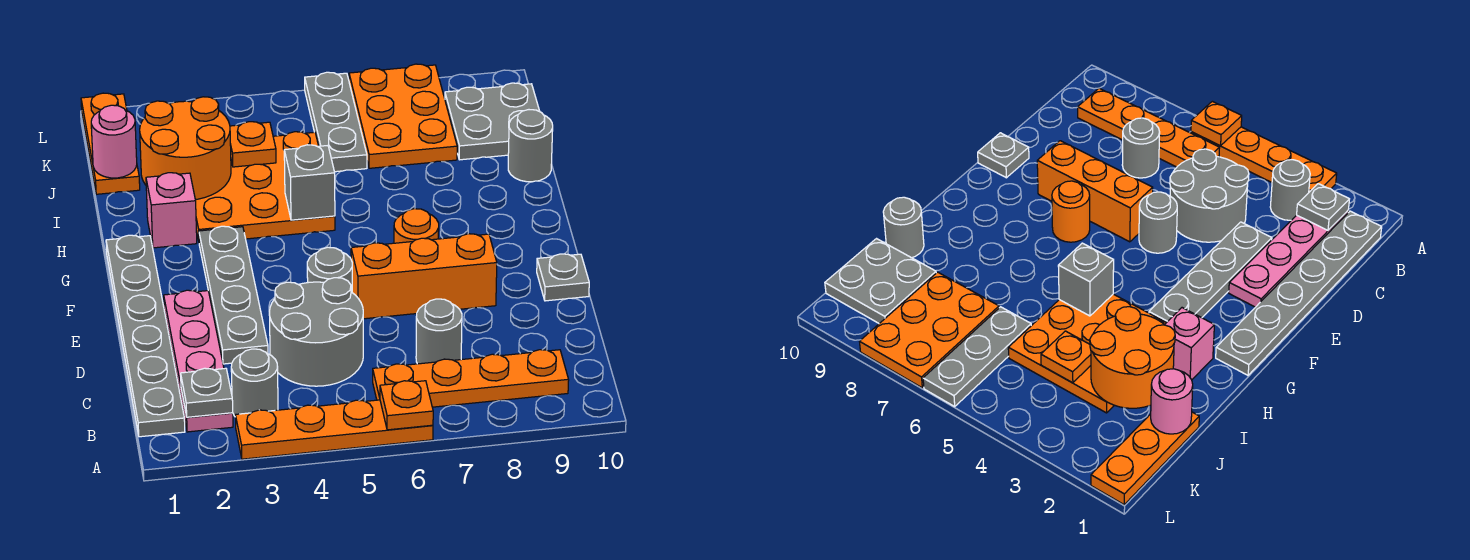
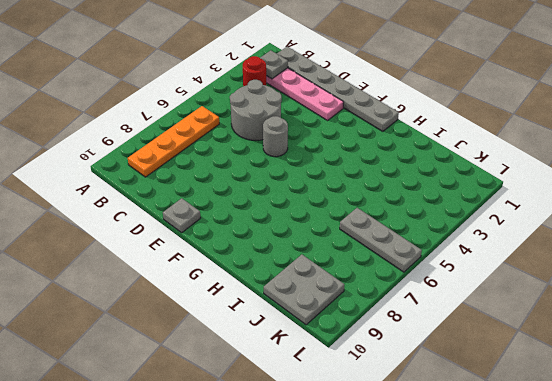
red 1x1 round brick [243,56,266,86] -> grey 1x1 round brick [231,349,278,416]
none -> orange 1x4 plate [235,400,433,459]
none -> grey 1x1 round brick [416,299,462,364]
none -> grey 1x4 plate [199,226,268,364]

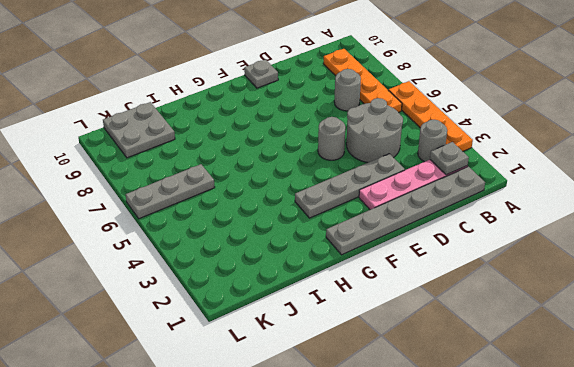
none -> orange 1x3 brick [351,234,497,319]
none -> orange 1x1 round brick [394,209,439,243]
none -> pink 1x1 brick [146,173,197,248]

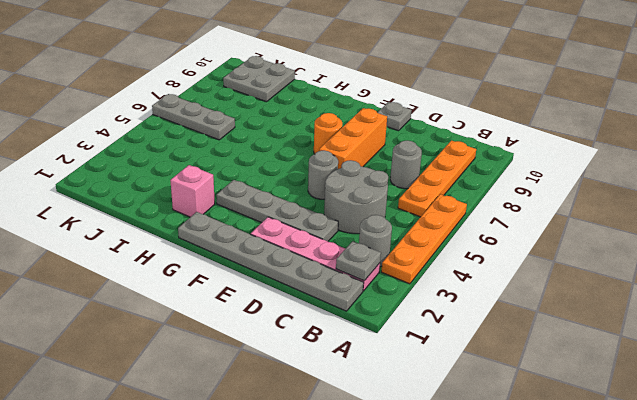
none -> orange 3x3 plate [195,132,335,241]
none -> grey 1x1 round brick [508,110,553,182]
none -> orange 1x3 plate [81,93,140,194]

